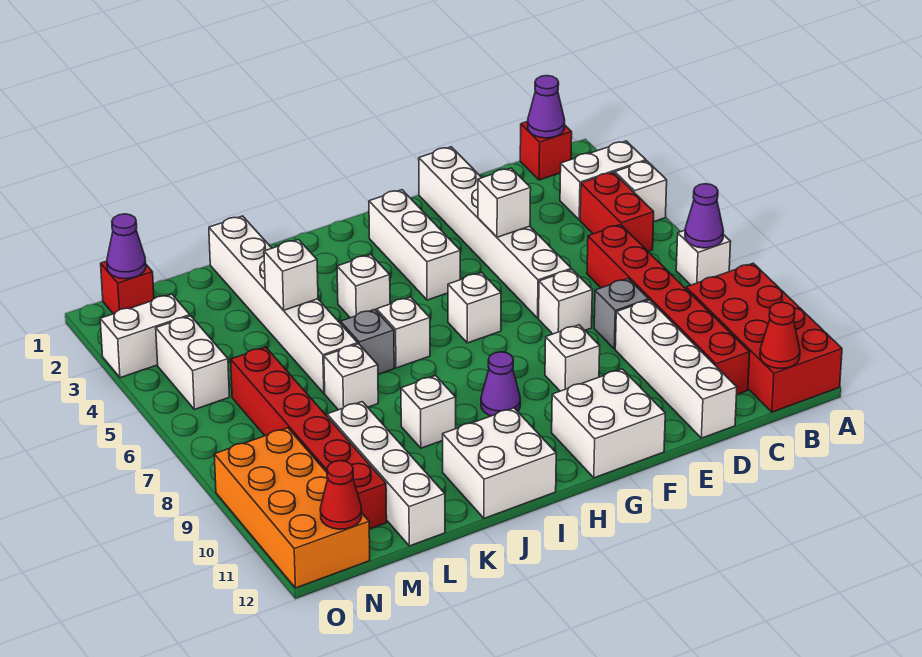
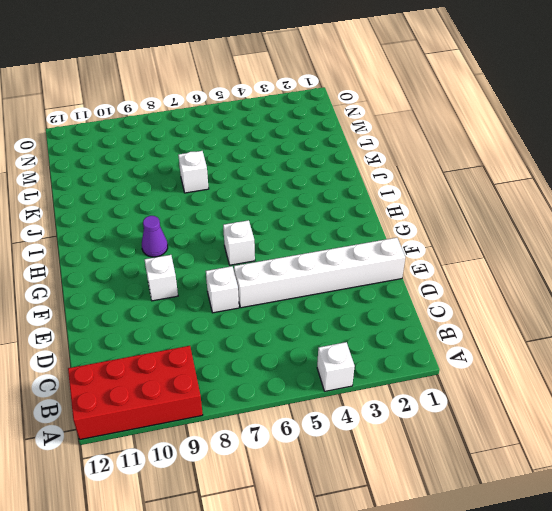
none -> white 1x2 brick [560,141,646,220]
none -> white 1x1 brick [676,230,731,285]
none -> red 1x1 brick [520,121,572,180]
none -> red 1x2 brick [580,172,654,251]

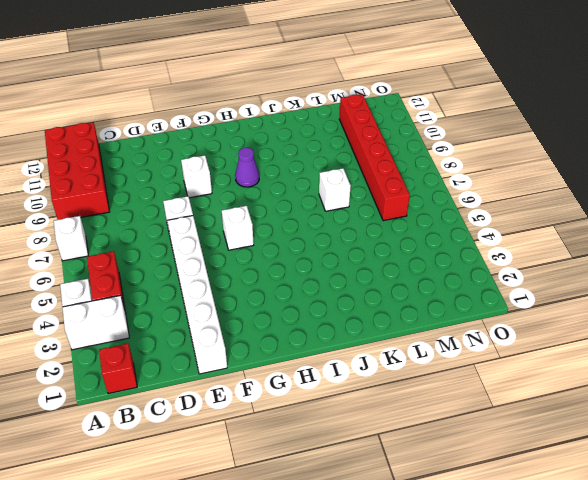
none -> red 1x6 brick [587,225,750,394]
none -> grey 1x1 brick [594,279,649,349]
none -> white 1x4 brick [615,300,737,438]
none -> white 2x2 brick [552,369,665,478]

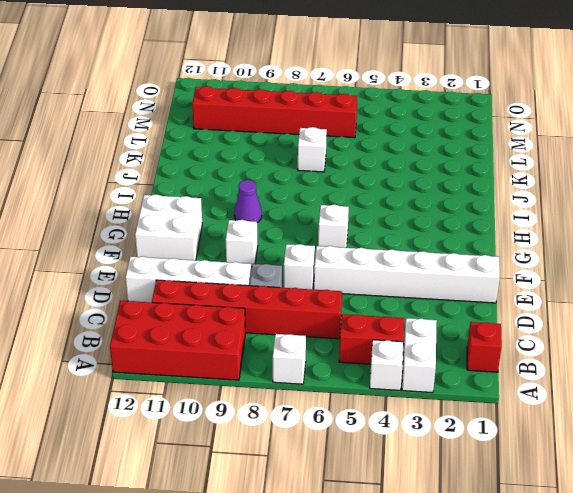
none -> white 1x3 brick [369,190,460,300]
none -> white 1x1 brick [337,255,390,318]
none -> white 1x1 brick [377,297,430,368]
none -> white 2x2 brick [443,408,556,518]

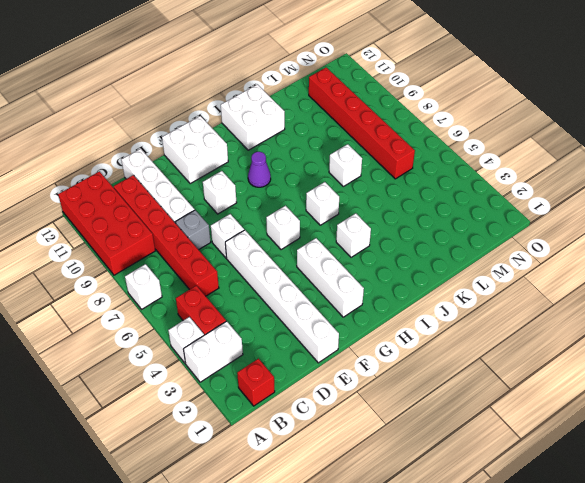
none -> grey 1x1 brick [341,309,394,374]
none -> white 1x1 brick [401,376,456,448]
none -> white 1x6 brick [209,216,358,393]
none -> white 1x4 brick [327,402,445,546]

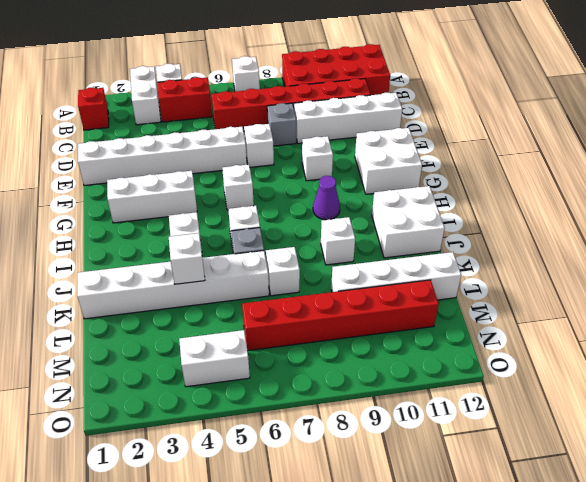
none -> red 1x1 brick [101,261,154,314]
none -> white 1x2 brick [100,294,190,378]
none -> orange 2x4 brick [214,428,370,588]
none -> purple 1x1 cone [685,184,723,248]

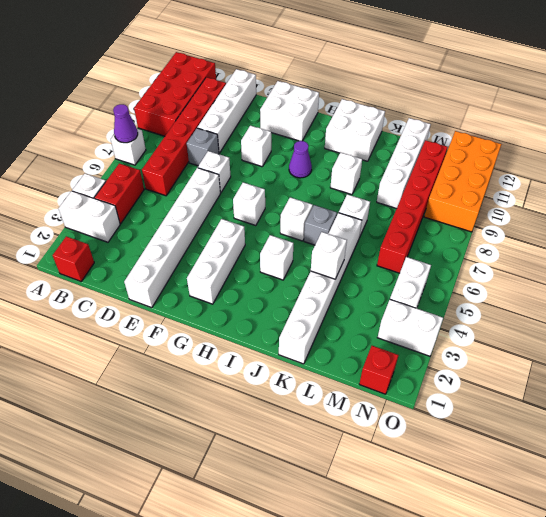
none -> purple 1x1 cone [528,76,565,138]
none -> red 1x1 cone [760,302,800,369]
none -> white 1x1 brick [478,168,531,237]
none -> purple 1x1 cone [107,214,146,279]

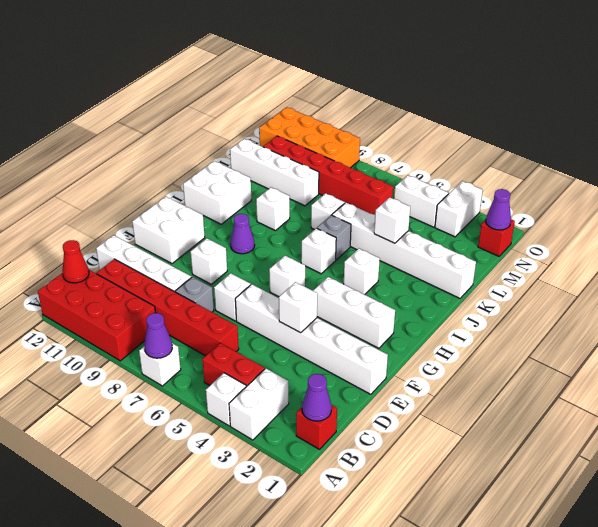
none -> red 1x1 cone [320,461,362,529]

